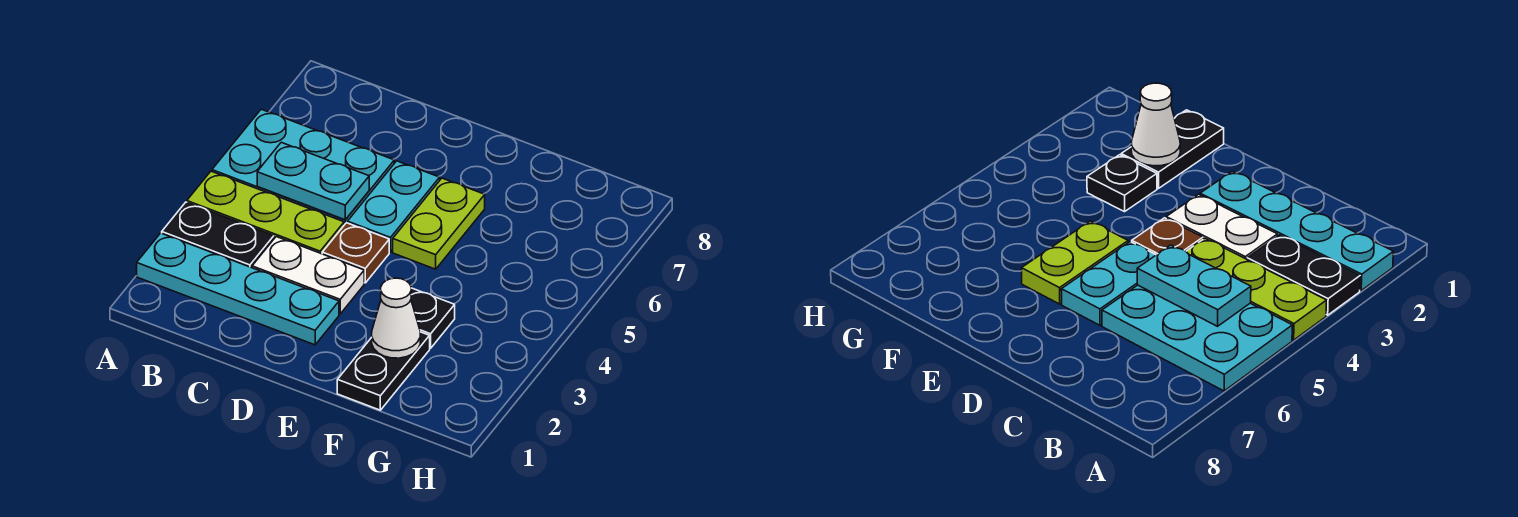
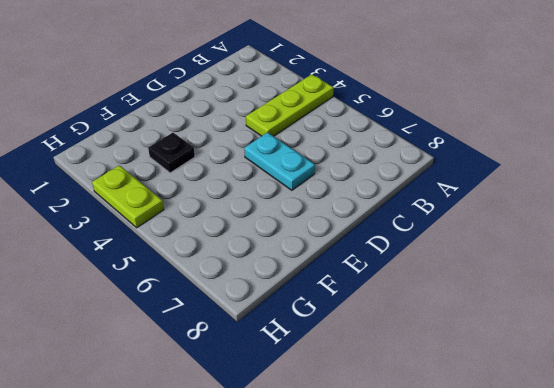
lime 1x2 plate [92,165,164,228] -> lime 1x2 plate moved to [393,178,485,269]
none -> cyan 1x4 plate [137,233,339,345]
none -> black 1x2 plate [162,202,274,268]
none -> cyan 2x3 plate [212,109,394,225]

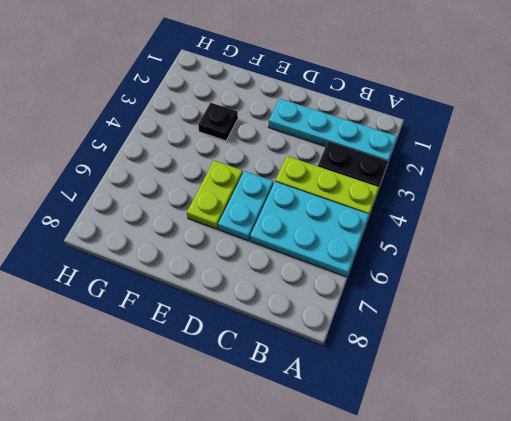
none -> white 1x2 plate [252,237,364,314]
none -> brown 1x1 plate [322,223,389,283]
none -> black 1x2 plate [337,332,430,410]

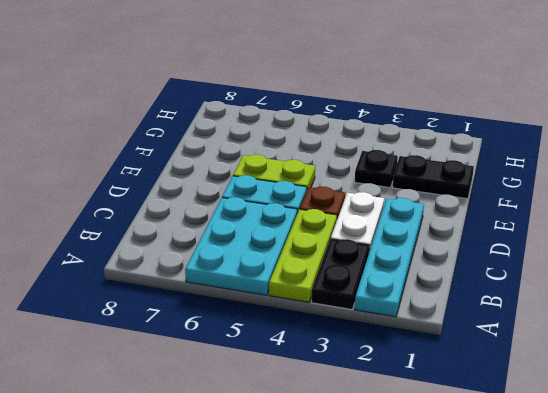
none -> cyan 1x2 plate [257,142,369,220]
none -> white 1x1 cone [372,278,420,358]

